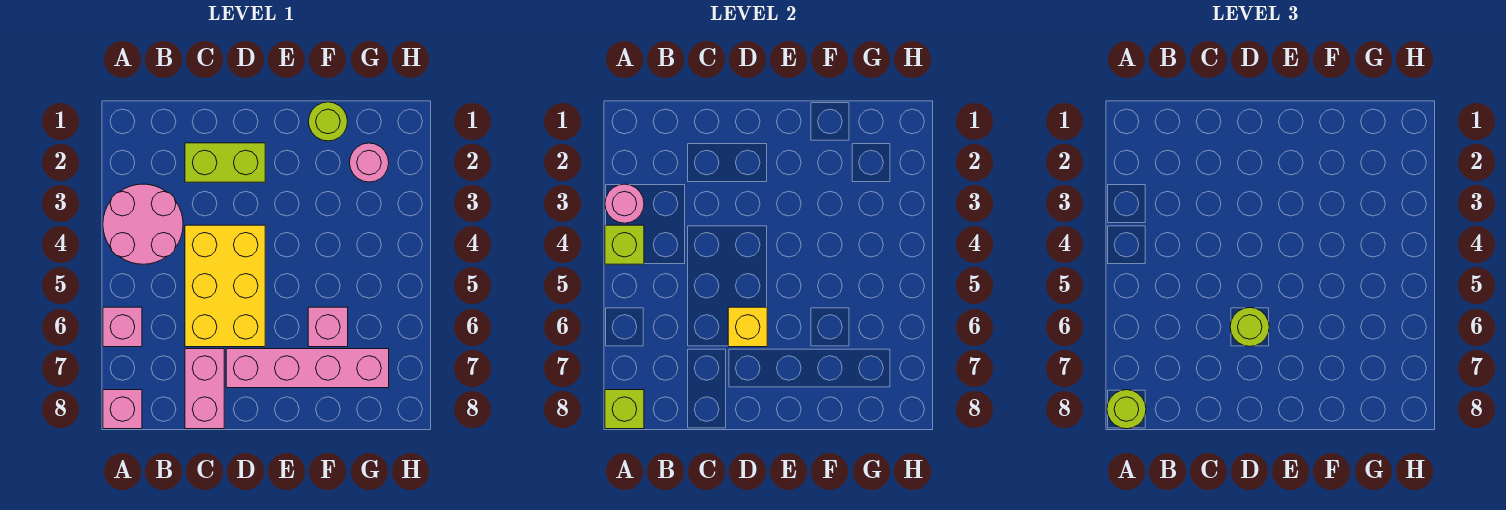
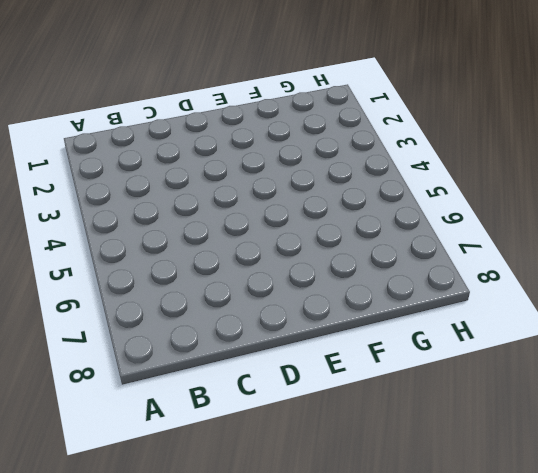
none -> pink 2x2 round brick [103,184,183,264]
none -> pink 1x1 brick [103,307,142,347]
none -> pink 1x1 brick [103,390,142,429]

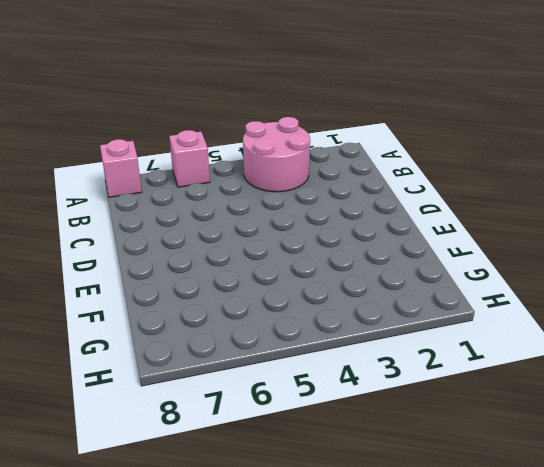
none -> lime 1x2 brick [185,143,265,182]
none -> yellow 2x3 brick [185,225,265,347]
none -> pink 1x2 brick [185,349,224,429]

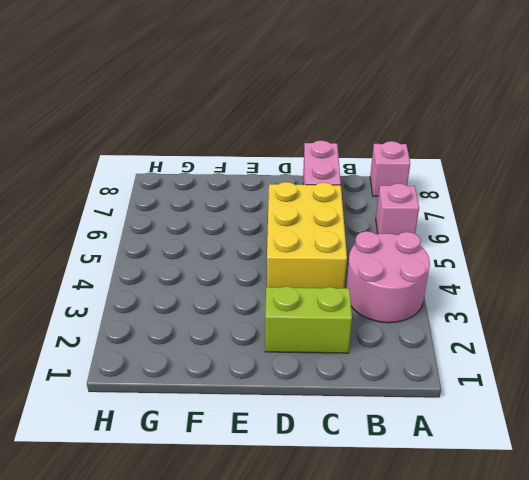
none -> pink 1x4 brick [226,349,389,388]
none -> lime 1x1 round brick [308,102,348,141]
none -> pink 1x1 brick [308,307,348,347]

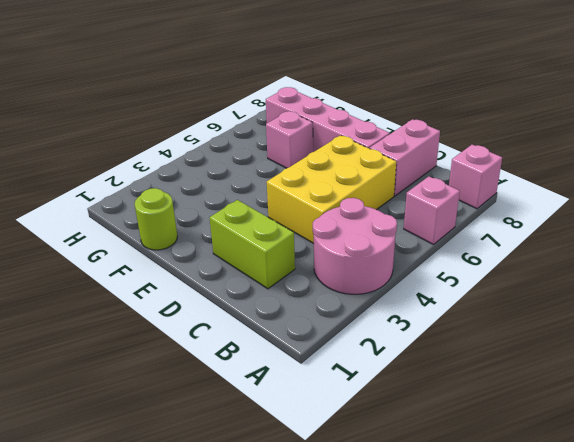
none -> pink 1x1 round brick [350,143,389,182]
none -> pink 1x1 round brick [605,184,644,223]
none -> lime 1x1 brick [605,225,644,264]

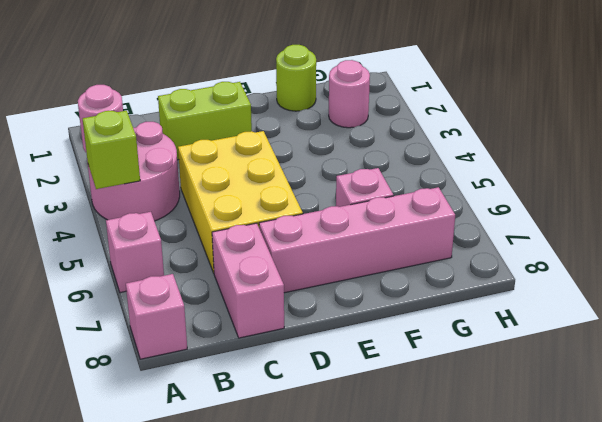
none -> lime 1x1 brick [605,390,644,429]
none -> yellow 1x1 brick [728,307,767,347]
none -> lime 1x1 round brick [1107,390,1146,429]

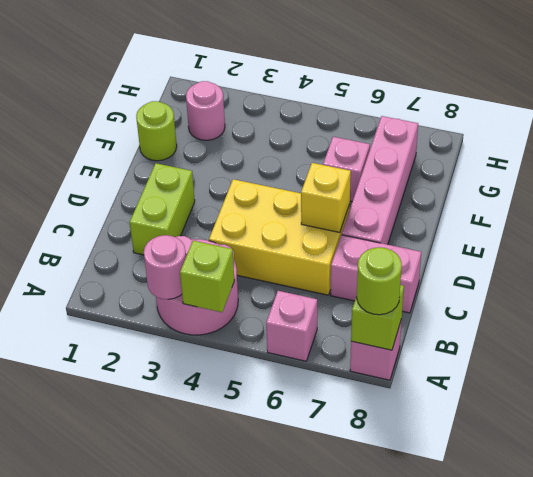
none -> lime 1x1 round brick [1230,308,1269,347]

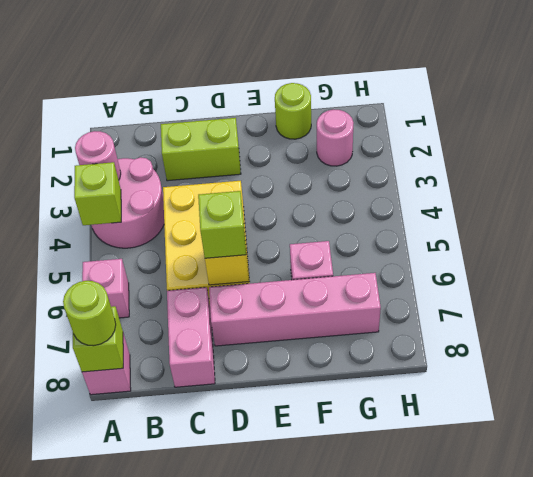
lime 1x1 brick [198,191,246,258] -> lime 1x1 round brick [1230,308,1269,347]

